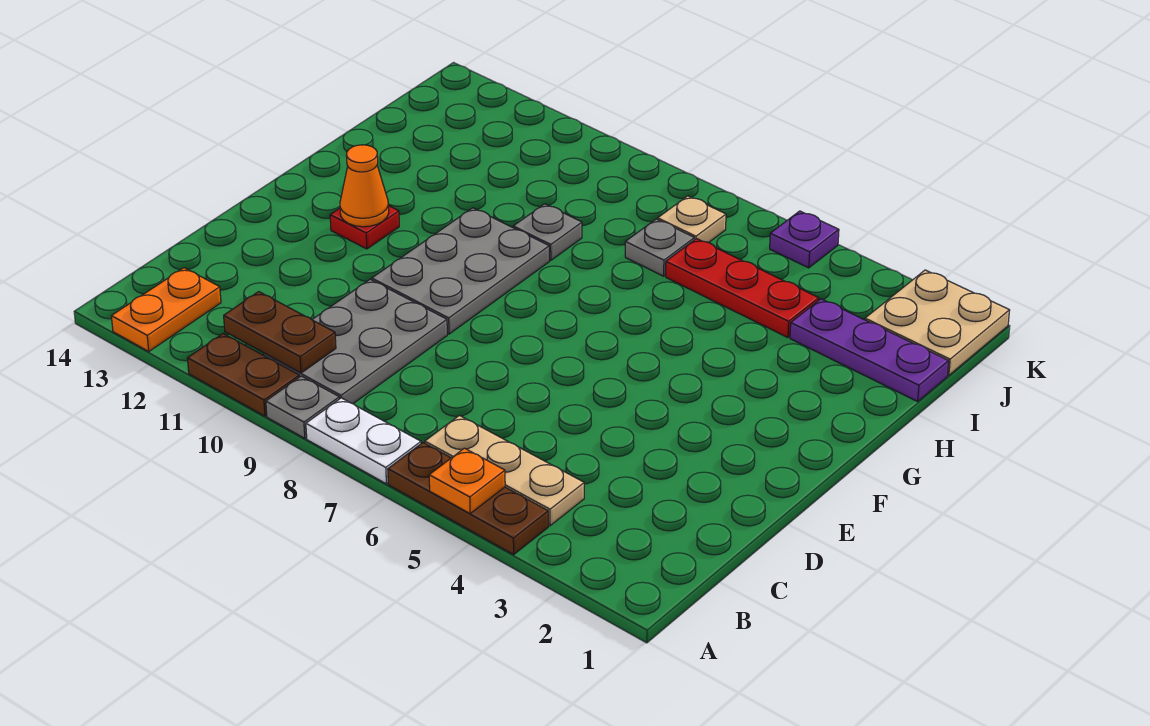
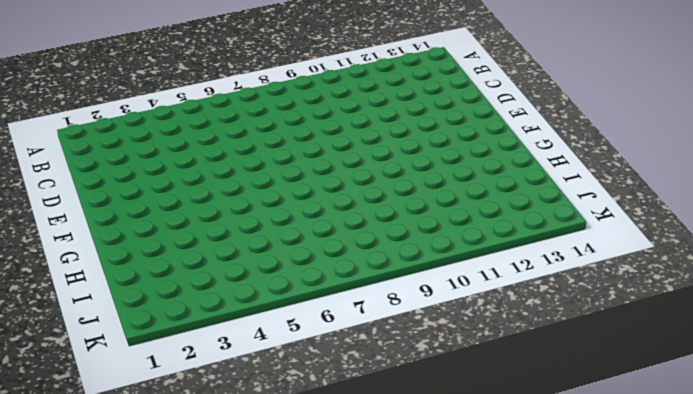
none -> brown 1x3 plate [388,443,548,555]
none -> white 1x2 plate [306,398,421,484]
none -> grey 1x1 plate [266,376,339,438]

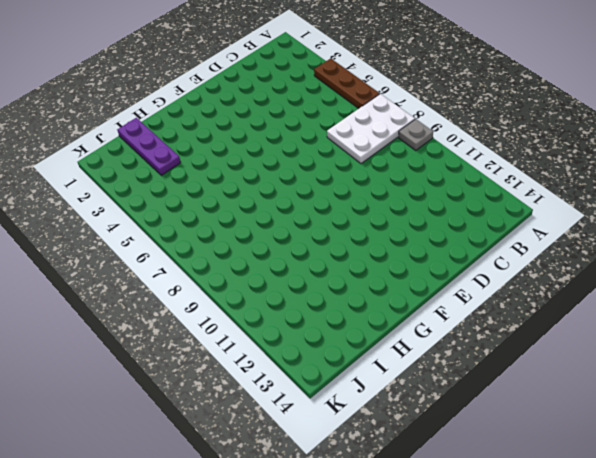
white 2x3 plate [327,94,415,163] -> white 1x2 plate [306,398,421,484]
none -> brown 1x2 plate [187,334,299,416]
none -> orange 1x2 plate [111,268,221,351]
none -> tan 1x3 plate [425,415,584,526]

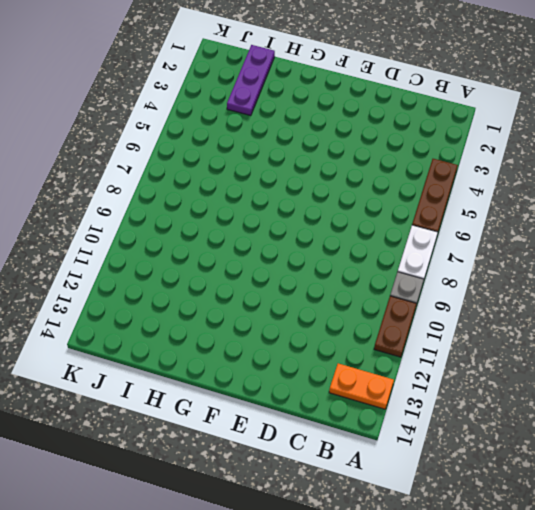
none -> tan 1x3 plate [425,415,584,526]
none -> grey 2x3 plate [264,279,447,404]
none -> grey 2x3 plate [372,208,549,334]

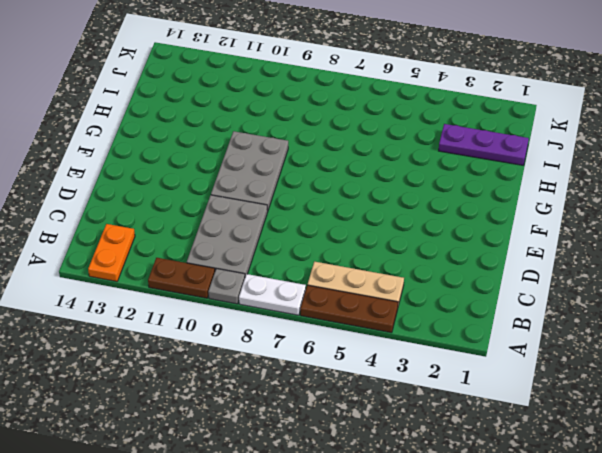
none -> red 1x1 plate [330,206,399,249]
none -> grey 1x1 plate [513,204,582,260]
none -> red 1x3 plate [666,239,819,338]

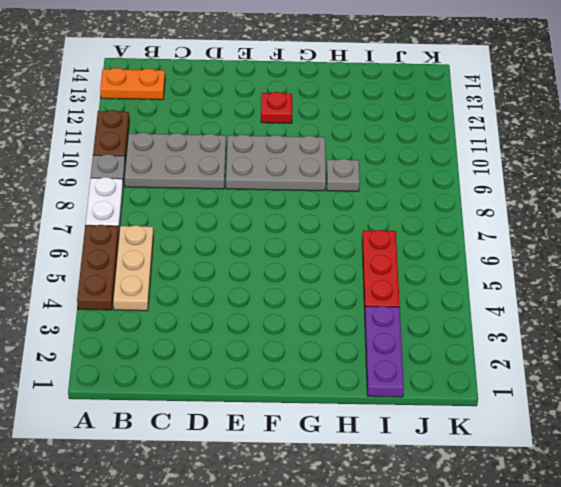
none -> grey 1x1 plate [625,219,694,276]
none -> tan 2x2 plate [865,270,1010,375]
none -> tan 1x1 plate [658,196,726,243]

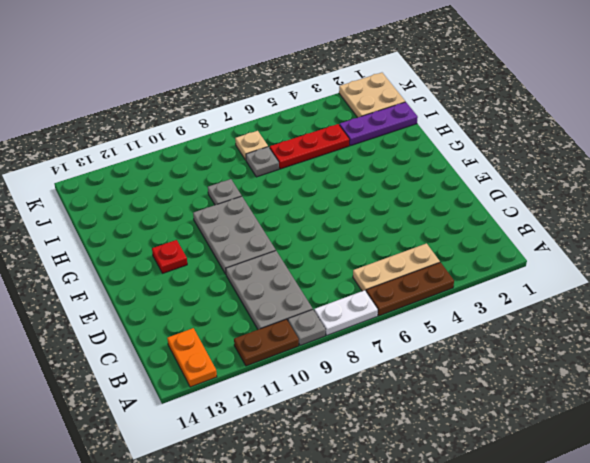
none -> purple 1x1 plate [770,211,839,268]
none -> orange 1x1 plate [429,448,505,513]
none -> brown 1x2 plate [224,292,336,373]

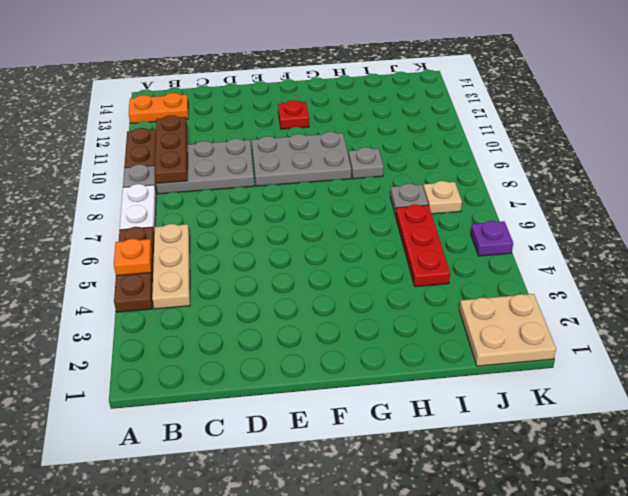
brown 1x3 plate [155,115,188,184] -> brown 1x2 plate [224,292,336,373]
none -> purple 1x3 plate [790,299,949,401]
none -> orange 1x1 cone [340,145,389,227]

